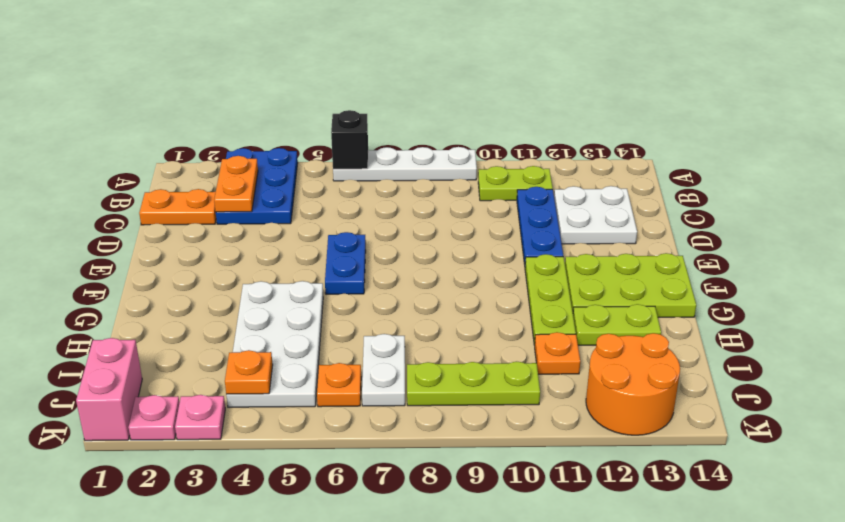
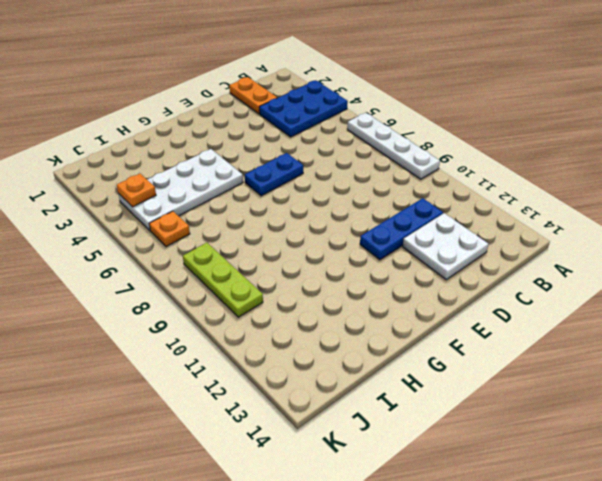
none -> lime 1x2 plate [478,166,553,201]
none -> lime 1x3 plate [525,254,576,345]
none -> lime 2x3 plate [565,253,696,318]

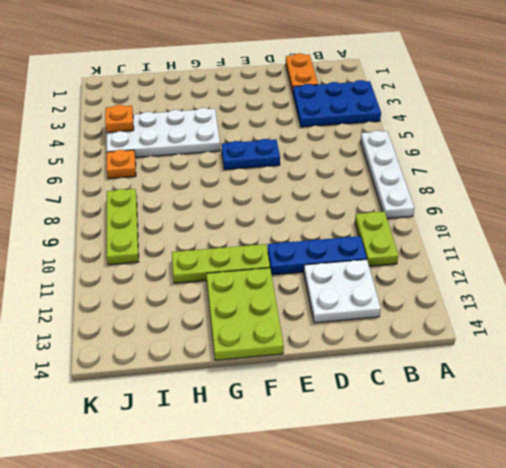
none -> lime 1x2 plate [573,304,661,345]
none -> white 1x2 plate [362,334,405,406]
none -> orange 1x1 plate [535,332,580,374]

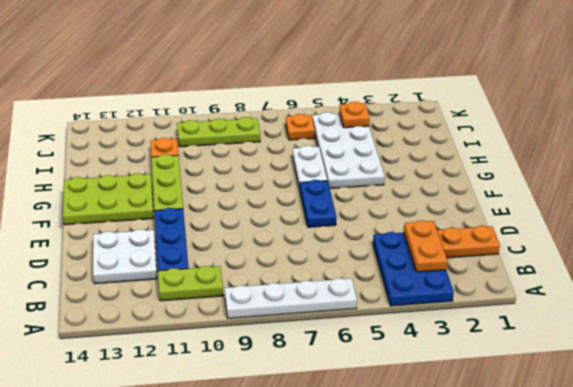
white 1x2 plate [292,146,327,189] -> white 1x2 plate moved to [362,334,405,406]
none -> lime 1x2 plate [573,304,661,345]
none -> pink 1x2 brick [76,338,142,441]
none -> orange 2x2 round brick [586,333,680,435]

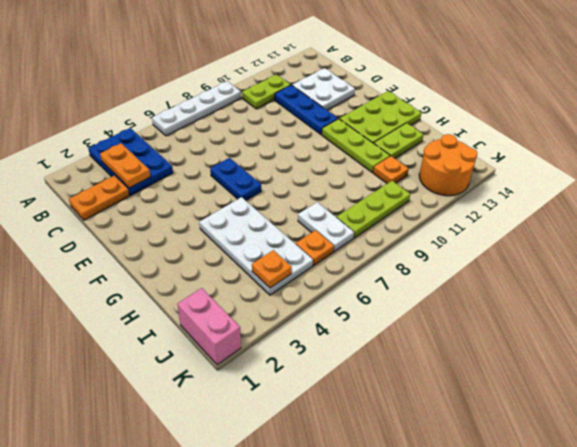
none -> pink 1x1 plate [129,395,180,440]
none -> pink 1x1 plate [175,395,225,440]
none -> black 1x1 brick [331,110,368,169]

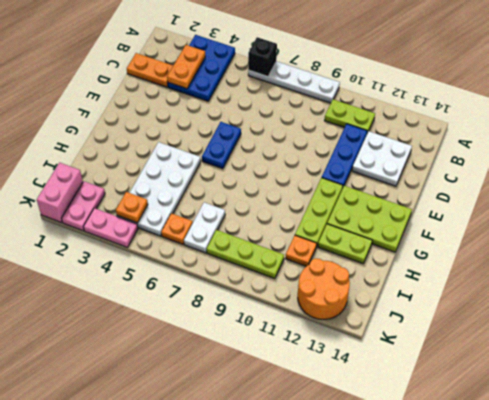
pink 1x2 plate [62,181,105,231] -> pink 1x1 plate [129,395,180,440]
pink 1x2 plate [83,208,138,247] -> pink 1x1 plate [175,395,225,440]

